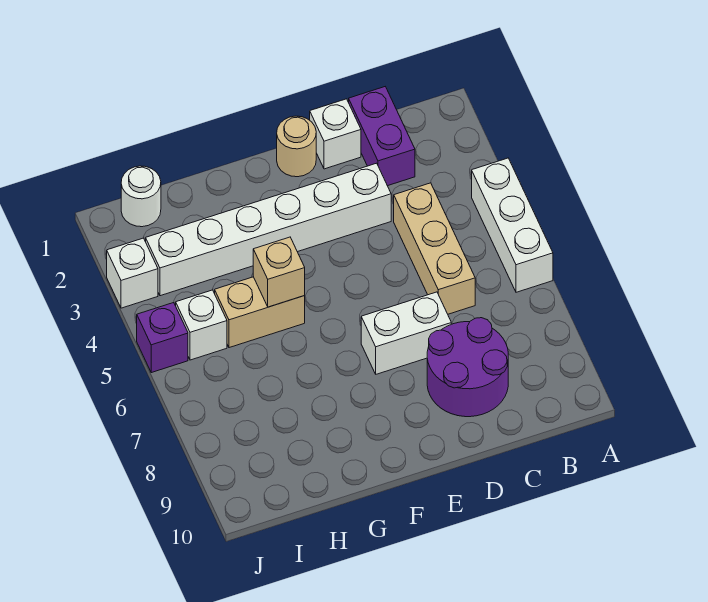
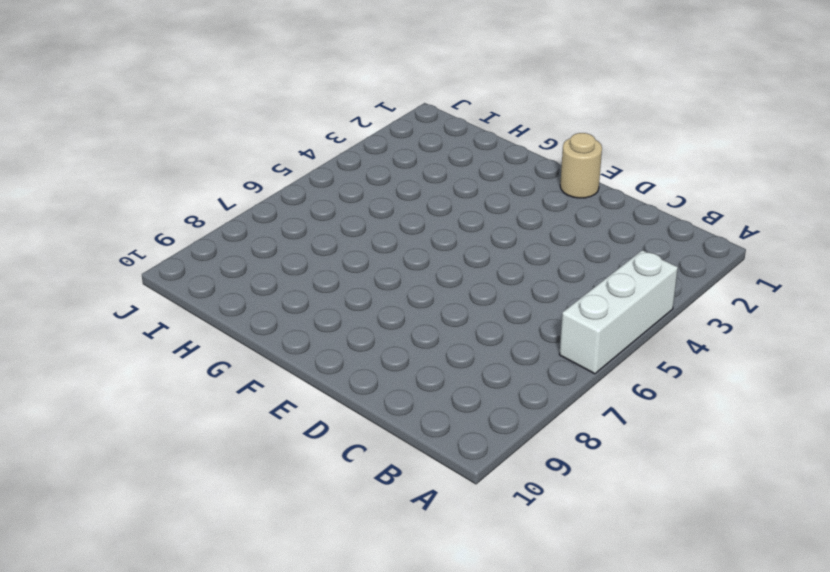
none -> purple 1x2 brick [349,87,415,186]
none -> tan 1x3 brick [394,183,475,314]
none -> purple 2x2 round brick [427,318,508,417]

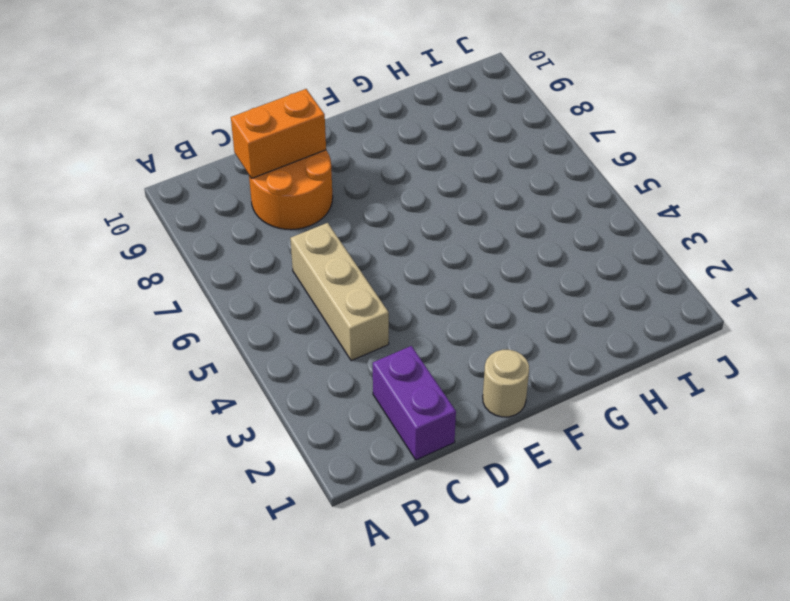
orange 2x2 round brick [249,150,333,230] -> purple 2x2 round brick [427,318,508,417]
orange 1x2 brick [231,89,326,178] -> none
none -> white 1x3 brick [472,158,553,292]
none -> white 1x1 brick [310,99,361,169]
none -> white 1x6 brick [146,163,391,296]

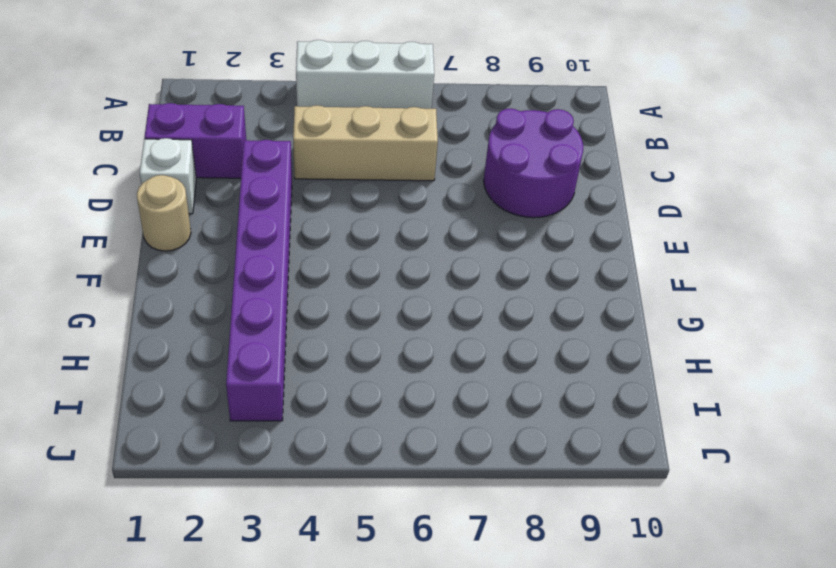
purple 1x6 brick [226,140,292,421] -> white 1x6 brick [146,163,391,296]
none -> white 1x2 brick [361,292,451,374]
none -> tan 1x2 brick [215,277,305,348]
none -> white 1x1 round brick [121,166,161,227]

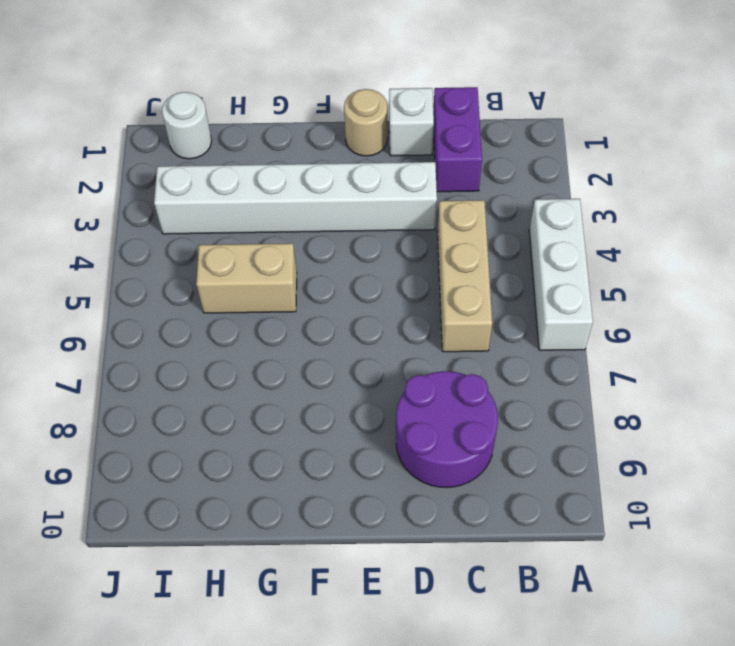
none -> white 1x2 brick [361,292,451,374]
none -> white 1x1 brick [176,290,227,360]
none -> white 1x1 brick [107,238,158,308]

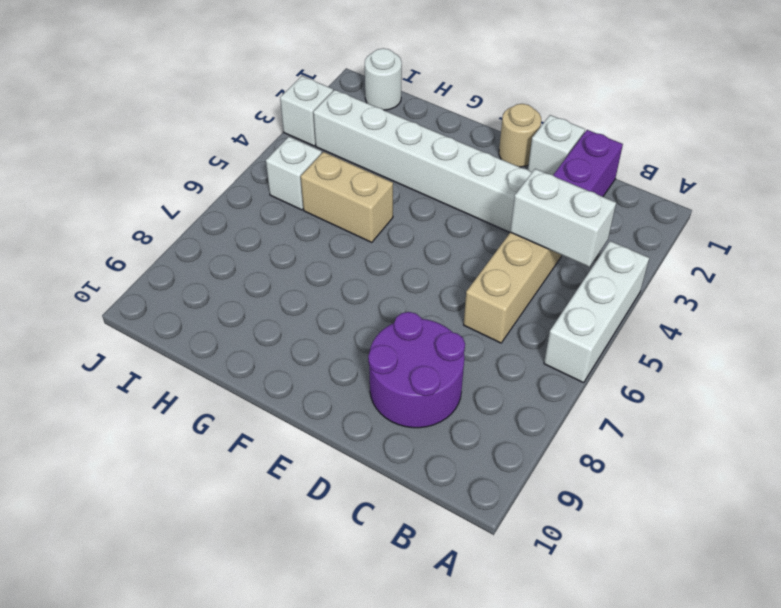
white 1x2 brick [510,169,616,267] -> white 1x2 brick moved to [361,292,451,374]
none -> purple 1x1 brick [137,303,188,373]
none -> tan 1x1 brick [253,237,305,307]

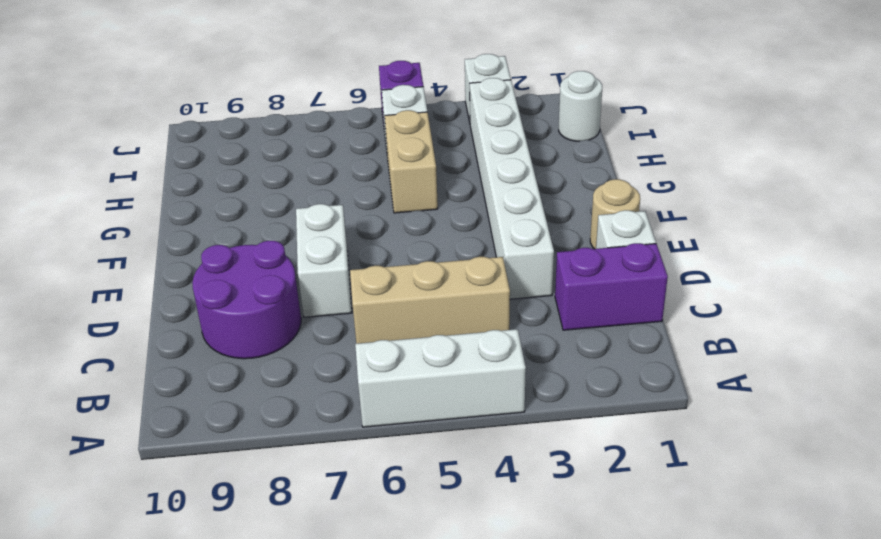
none -> tan 1x1 brick [253,237,305,307]

